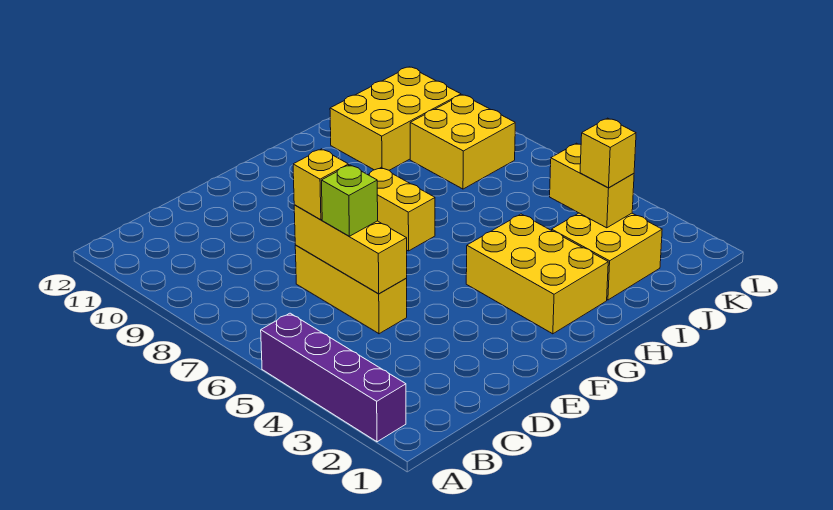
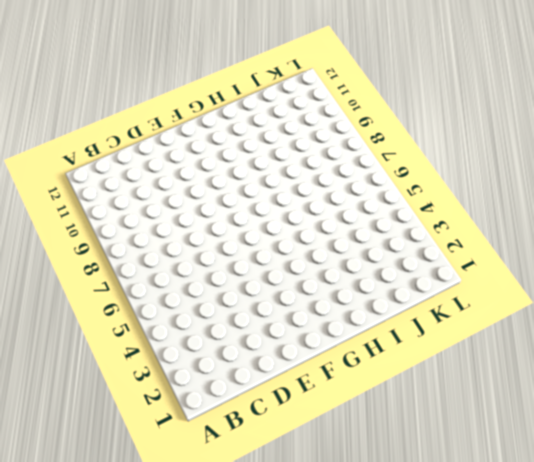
none -> purple 1x4 brick [261,313,406,442]
none -> yellow 1x3 brick [295,245,407,334]
none -> yellow 2x3 brick [466,214,608,334]

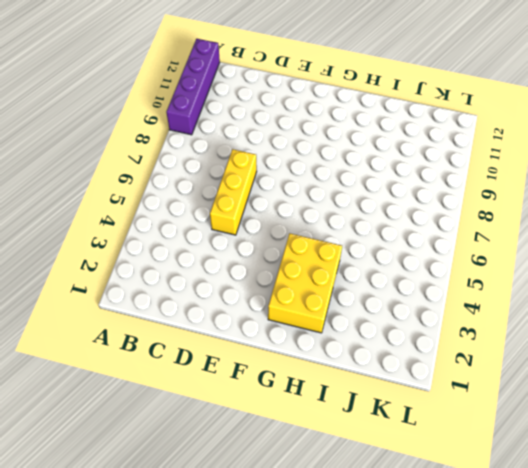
purple 1x4 brick [166,39,220,135] -> purple 1x4 brick moved to [261,313,406,442]
none -> yellow 1x2 brick [368,168,435,251]
none -> yellow 2x2 brick [552,213,662,300]
none -> yellow 2x3 brick [330,67,461,170]

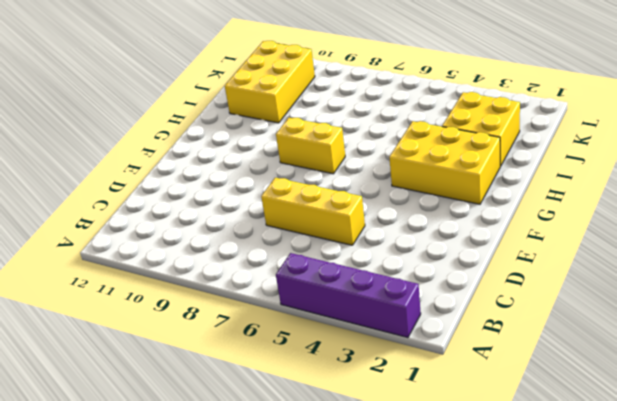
none -> yellow 2x2 brick [410,95,515,189]
none -> yellow 1x3 brick [294,205,407,294]
none -> yellow 1x2 brick [550,143,634,228]

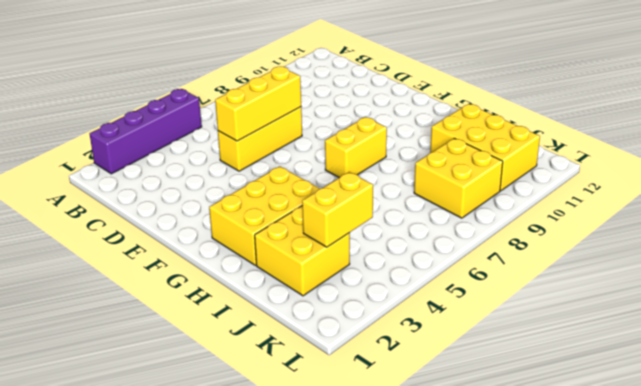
none -> lime 1x1 brick [321,165,378,236]
none -> yellow 1x1 brick [293,149,349,220]
none -> yellow 1x1 brick [580,118,636,188]

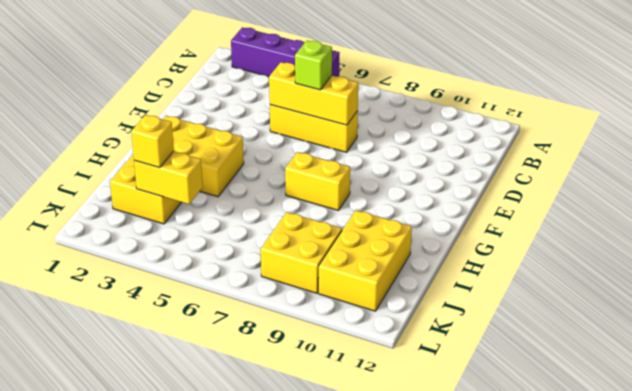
none -> yellow 1x1 brick [293,149,349,220]

